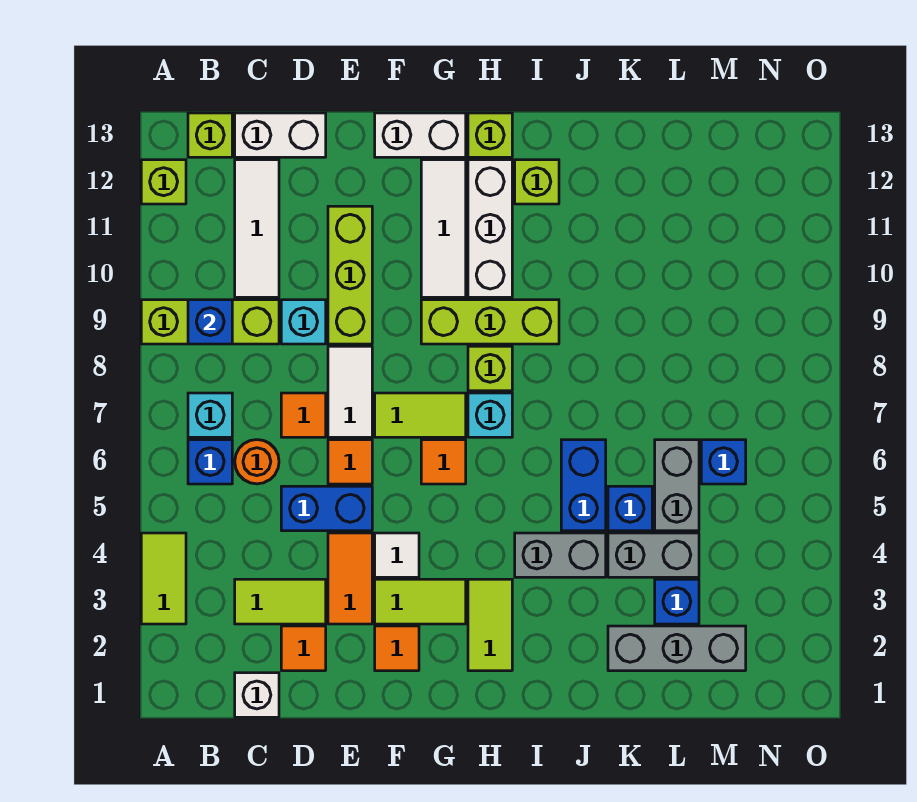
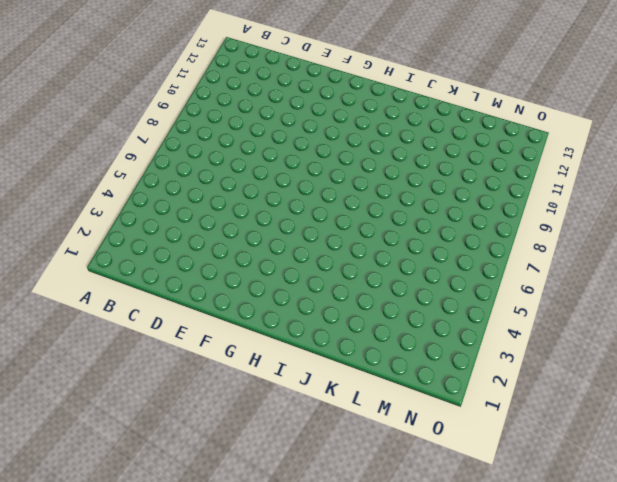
none -> lime 1x2 tile [141,533,186,624]
none -> lime 1x3 brick [141,300,279,344]
none -> lime 1x1 brick [141,160,186,204]
none -> blue 1x1 brick [188,440,232,484]

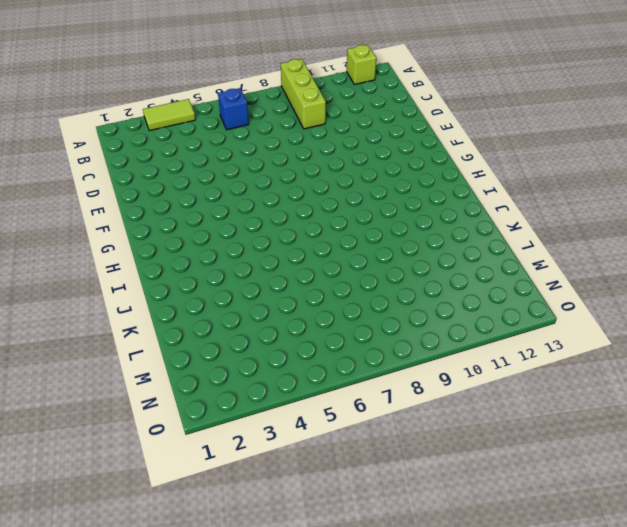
none -> cyan 1x1 brick [188,393,232,437]
none -> lime 1x1 brick [188,113,232,157]
none -> white 1x1 brick [235,673,279,717]
none -> lime 1x2 tile [235,579,326,624]

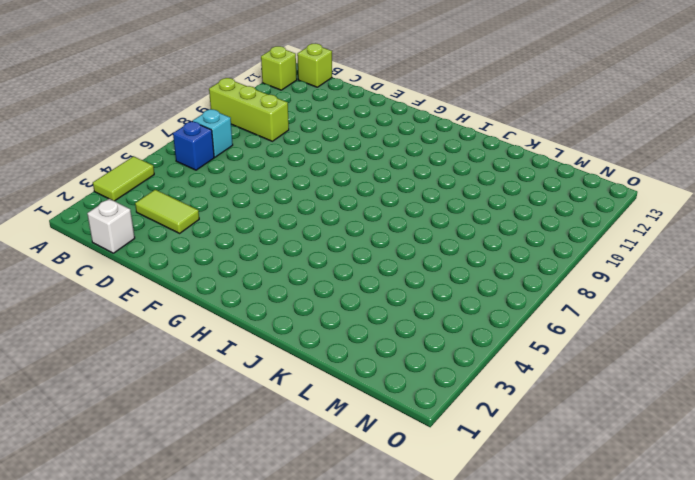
none -> orange 1x1 round brick [235,440,279,484]
none -> white 1x3 tile [235,160,279,297]
none -> white 1x2 brick [235,113,326,157]
none -> orange 1x1 tile [281,626,326,671]

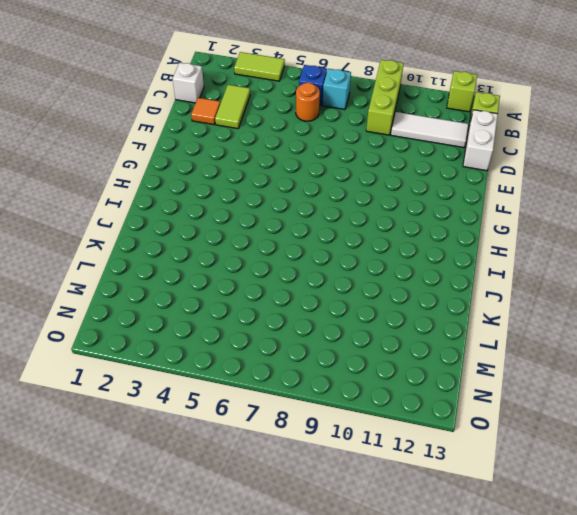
none -> blue 1x2 brick [281,486,372,531]
none -> orange 1x1 tile [281,393,326,437]
none -> cyan 1x1 brick [281,300,326,344]
none -> orange 1x2 tile [328,533,372,624]

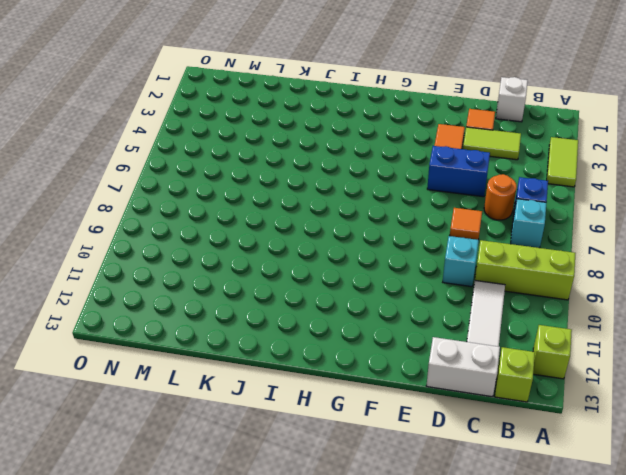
none -> orange 1x1 tile [328,440,372,484]
none -> white 1x2 tile [328,346,372,437]
none -> lime 1x3 brick [328,206,372,344]
none -> orange 1x1 tile [375,626,419,671]

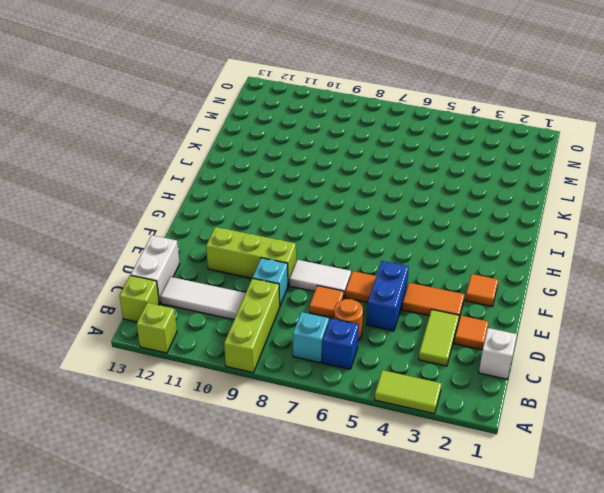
none -> lime 1x2 tile [375,579,466,624]
none -> white 1x1 tile [375,533,419,577]
none -> lime 1x2 tile [375,393,466,437]
none -> white 1x2 brick [375,113,466,157]

